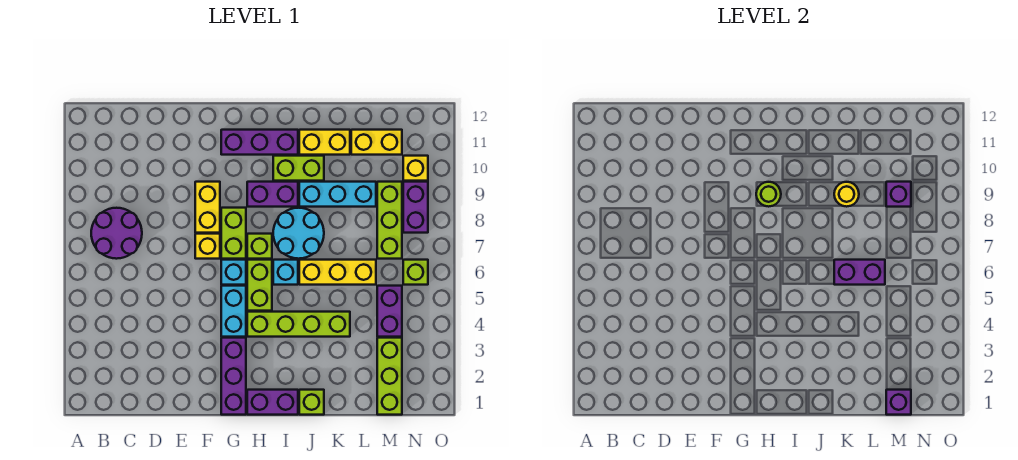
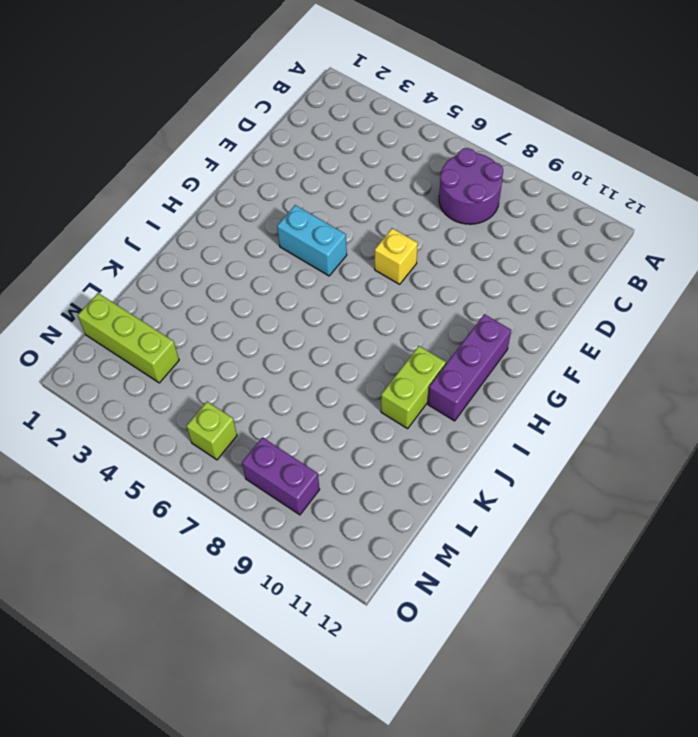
none -> yellow 1x2 brick [195,182,220,233]
none -> purple 1x3 brick [221,338,246,415]
none -> cyan 1x1 brick [221,260,246,285]
none -> lime 1x2 brick [221,208,246,259]

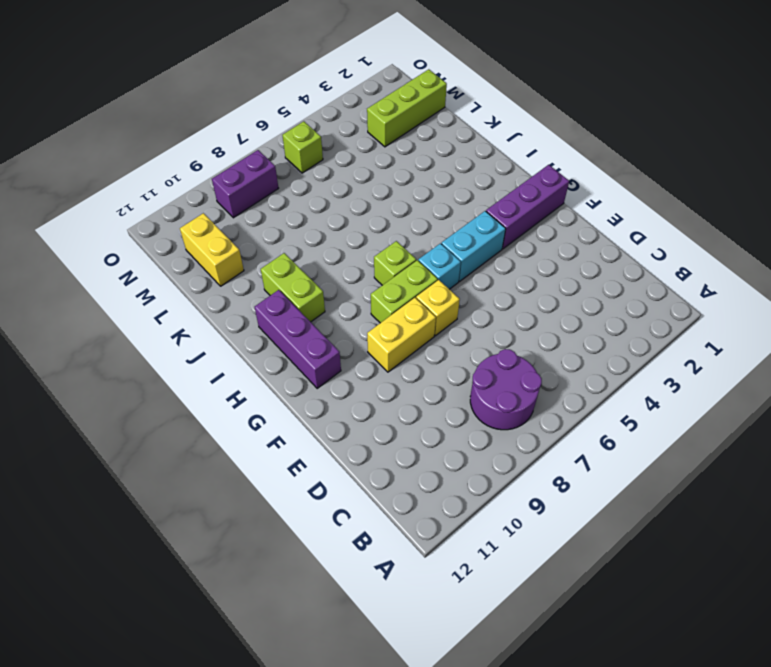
none -> purple 1x2 brick [247,390,298,415]
none -> lime 1x4 brick [247,312,350,337]
none -> lime 1x2 brick [247,260,272,311]
none -> purple 1x2 brick [247,182,298,207]

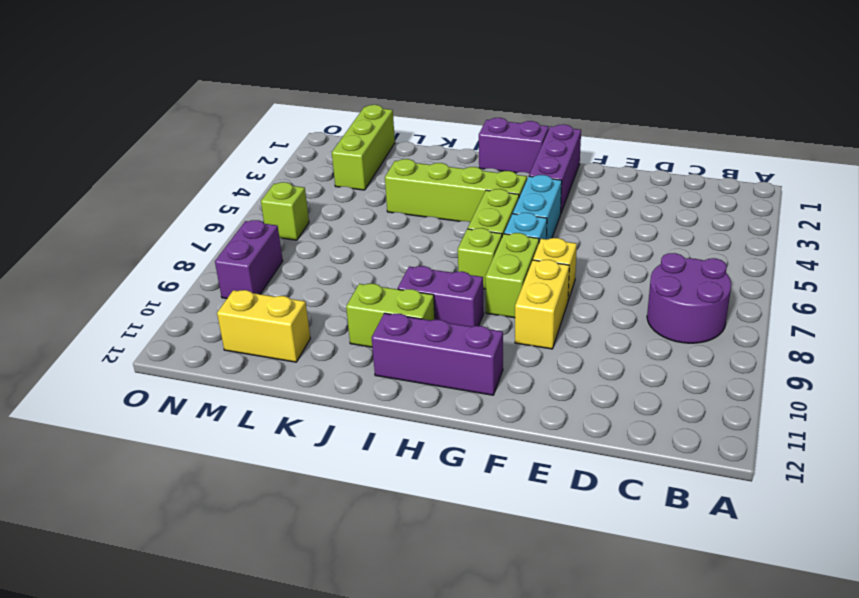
none -> cyan 1x1 brick [273,260,298,285]
none -> cyan 2x2 round brick [273,208,324,259]
none -> lime 1x1 brick [299,390,324,415]
none -> yellow 1x3 brick [299,260,376,285]

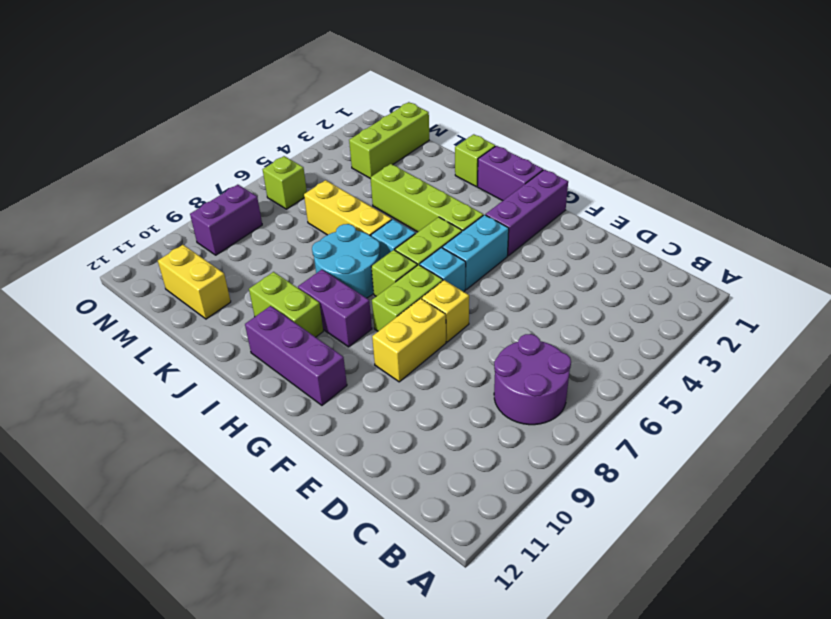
none -> cyan 1x3 brick [299,182,376,207]
none -> yellow 1x2 brick [299,130,350,155]
none -> purple 1x2 brick [377,286,402,337]
none -> lime 1x3 brick [377,182,402,259]

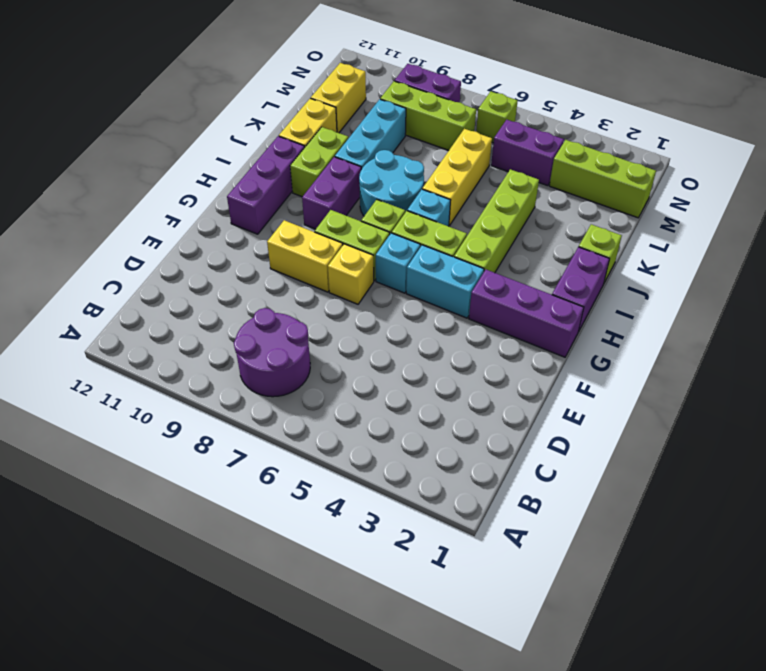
none -> yellow 1x1 brick [403,156,428,181]
none -> lime 1x1 round brick [756,182,781,207]
none -> purple 1x2 brick [834,260,885,285]
none -> yellow 1x1 round brick [834,182,859,207]

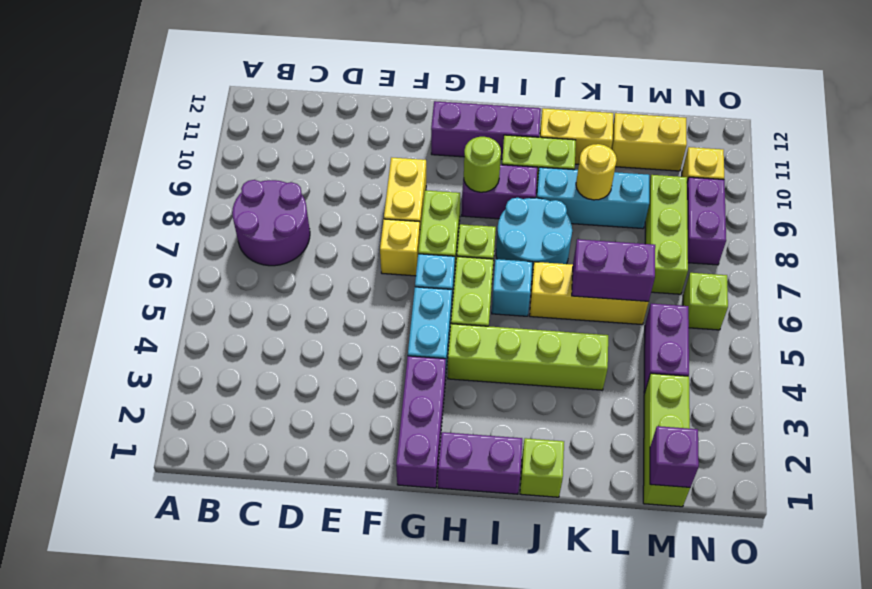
none -> purple 1x1 brick [886,182,911,207]

